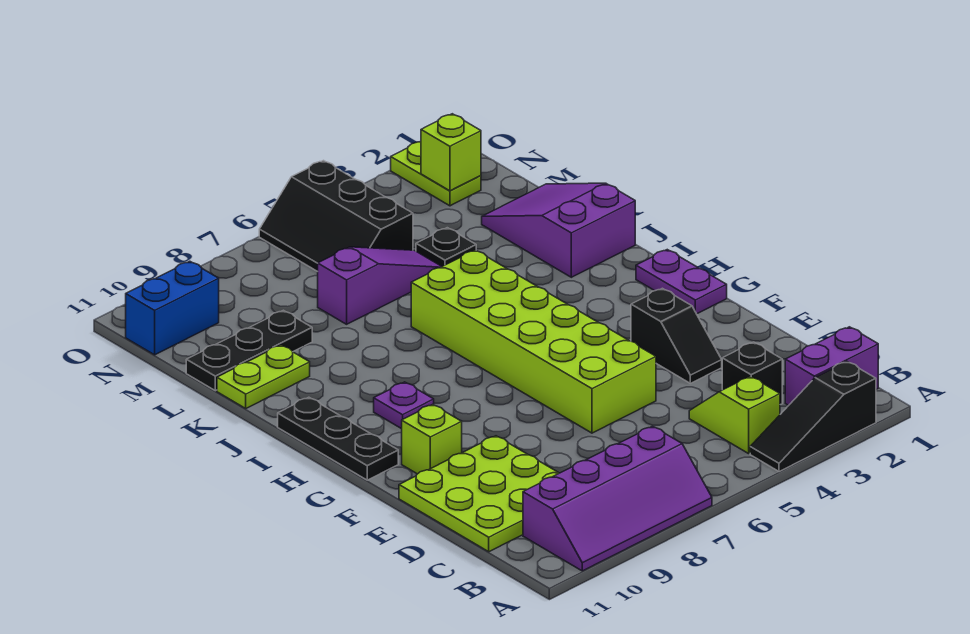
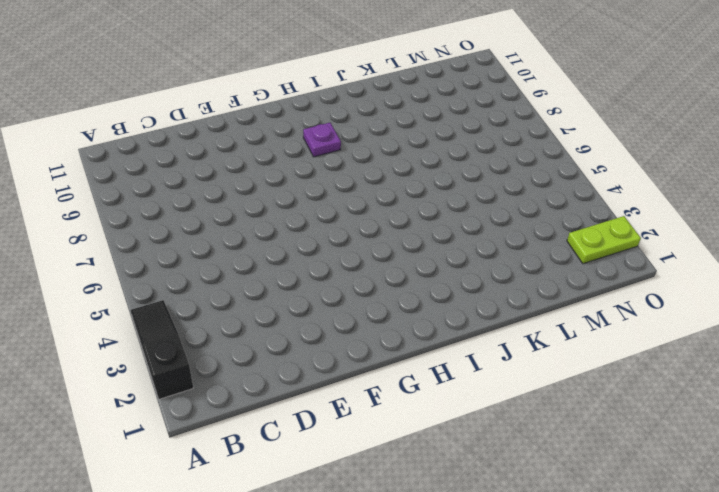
none -> purple 2x4 slope [523,426,712,571]
none -> purple 1x2 brick [785,327,878,405]
none -> lime 1x2 slope [689,376,780,454]

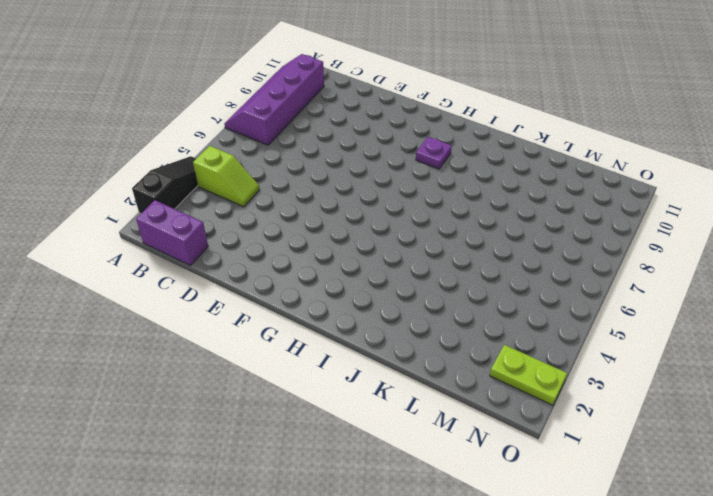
purple 1x2 brick [136,200,208,266] -> purple 1x2 brick turned to [785,327,878,405]
none -> black 1x1 brick [722,342,782,405]
none -> lime 3x3 plate [399,436,559,552]
none -> black 1x2 slope [631,288,722,383]

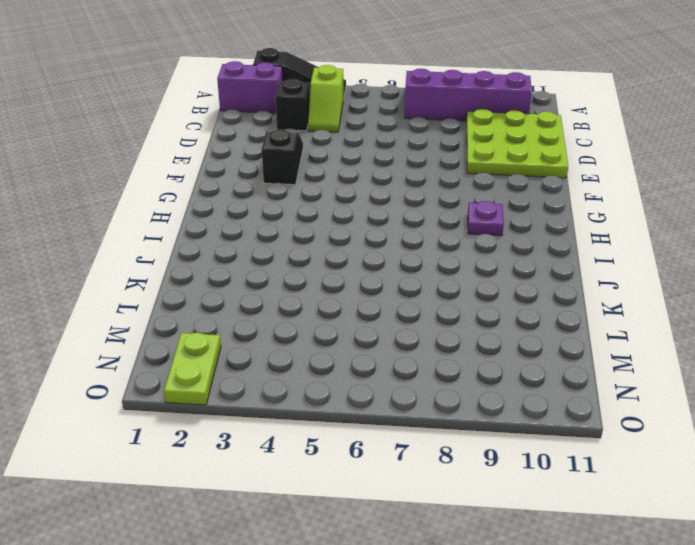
none -> lime 2x6 brick [411,250,656,433]
none -> lime 1x1 brick [402,404,462,474]
none -> purple 1x2 plate [636,250,727,314]

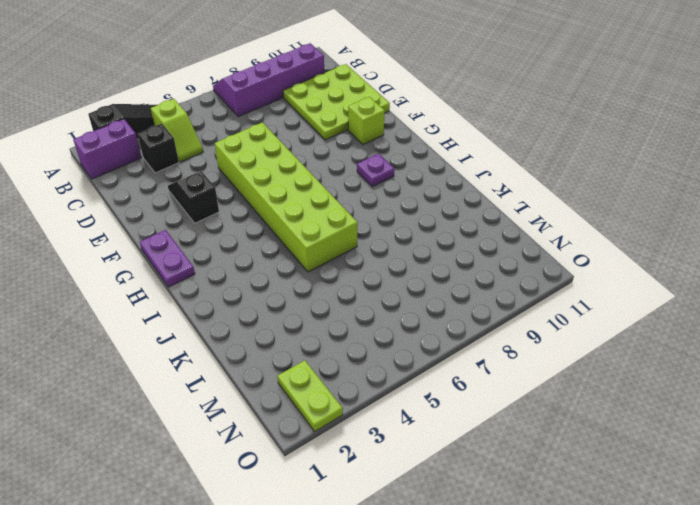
none -> black 1x3 plate [278,397,398,480]
none -> purple 2x3 slope [482,183,635,277]
none -> lime 1x2 plate [217,345,310,408]

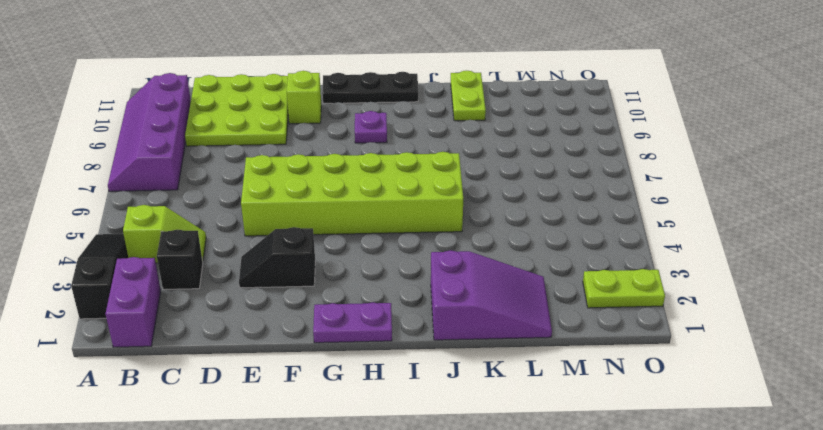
none -> black 1x1 plate [416,228,476,266]
none -> purple 1x3 slope [318,247,442,324]
none -> black 1x3 plate [186,310,312,391]

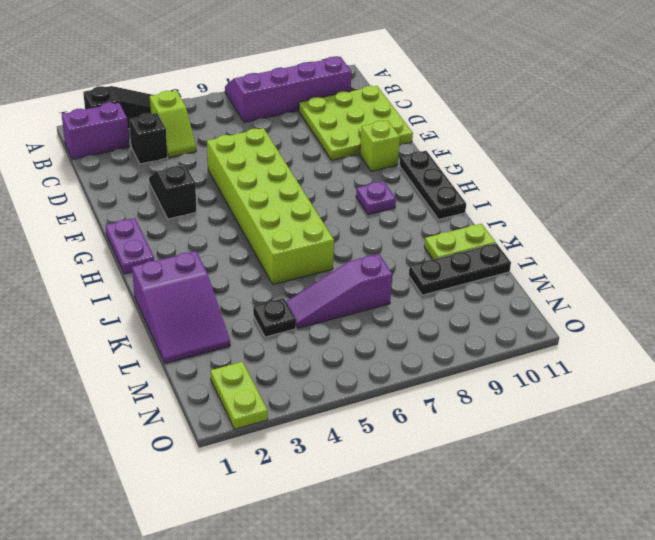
none -> black 2x3 slope [259,161,413,272]
none -> blue 1x2 brick [126,261,219,355]
none -> lime 1x1 brick [421,114,481,191]

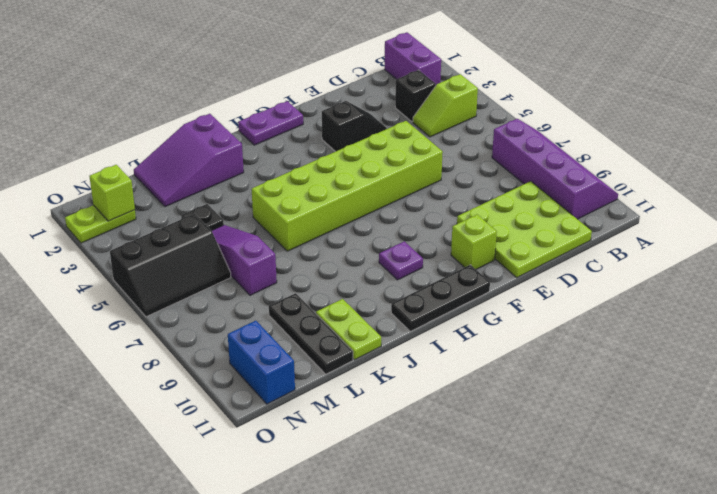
none -> black 1x3 slope [750,362,876,472]

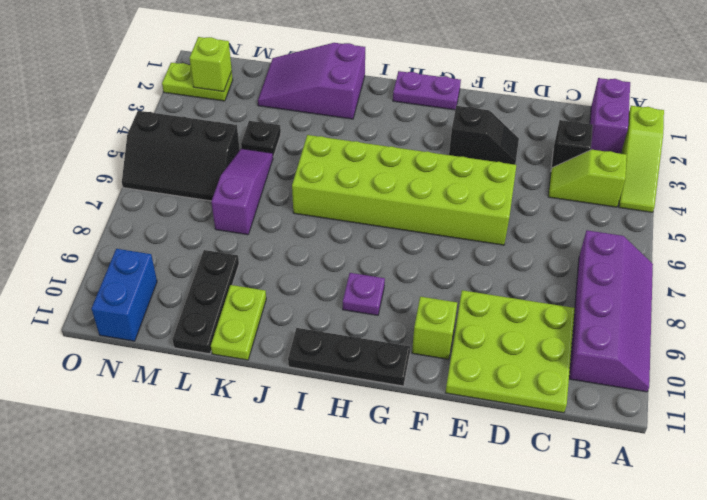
lime 1x3 slope [619,106,664,212] -> black 1x3 slope [750,362,876,472]

